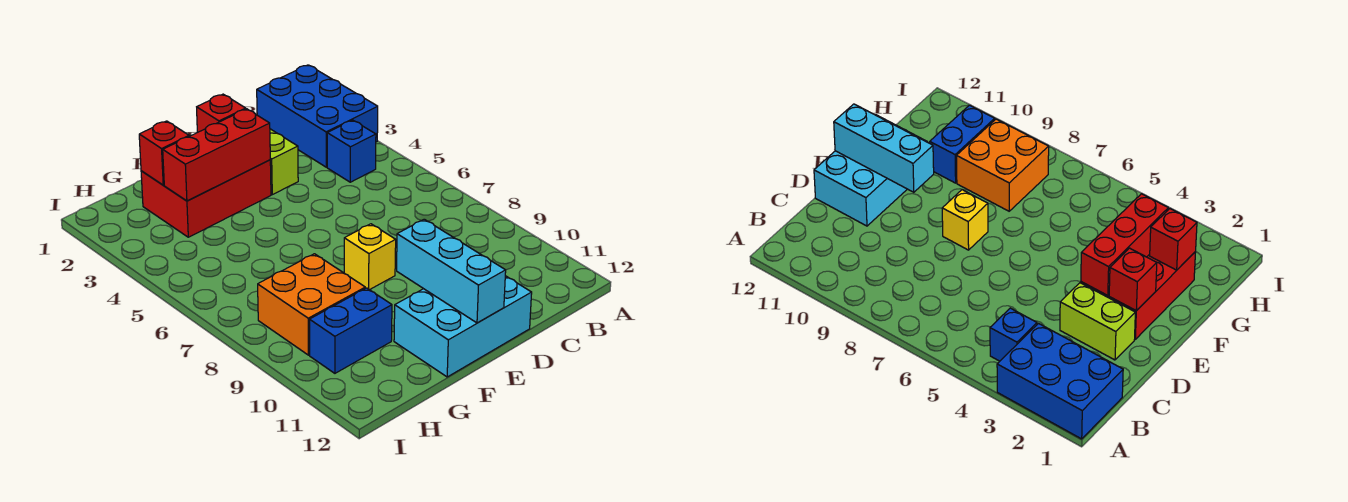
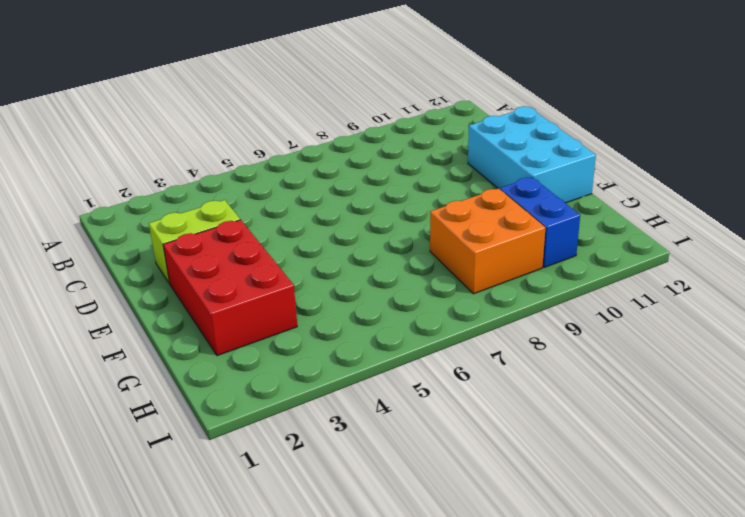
none -> blue 2x3 brick [257,65,378,167]
none -> blue 1x1 brick [327,120,376,182]
none -> yellow 1x1 brick [344,224,396,290]

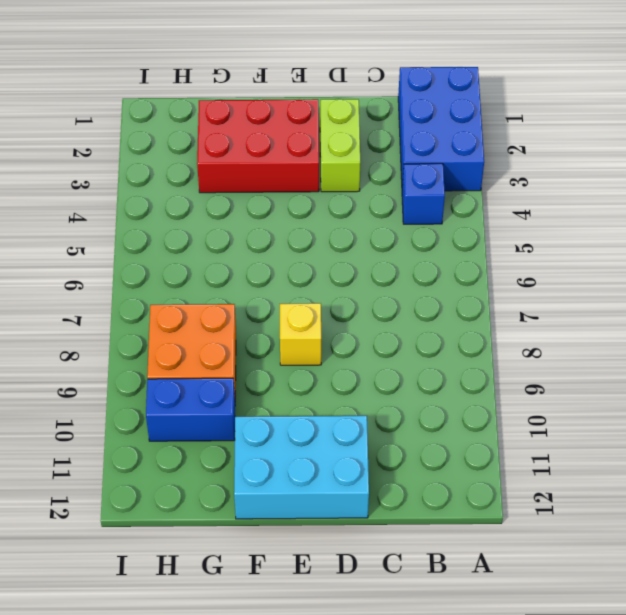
none -> red 1x1 brick [197,94,246,132]
none -> red 1x3 brick [163,109,270,201]
none -> cyan 1x3 brick [397,219,506,323]

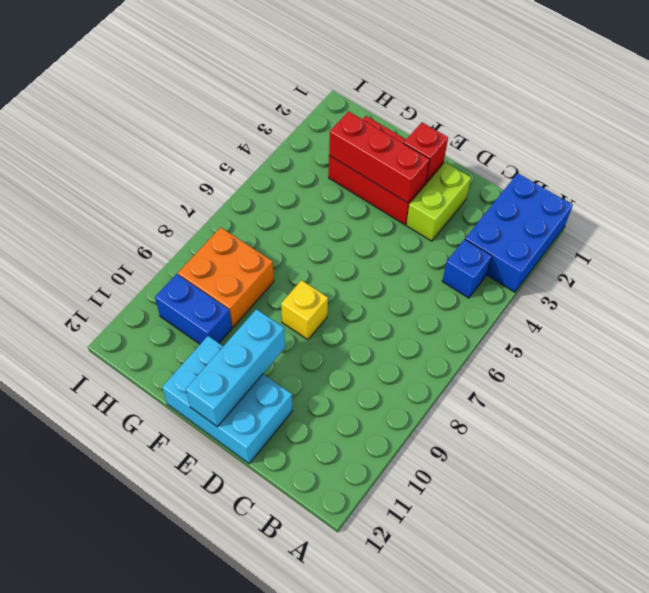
none -> red 1x1 brick [139,121,189,185]

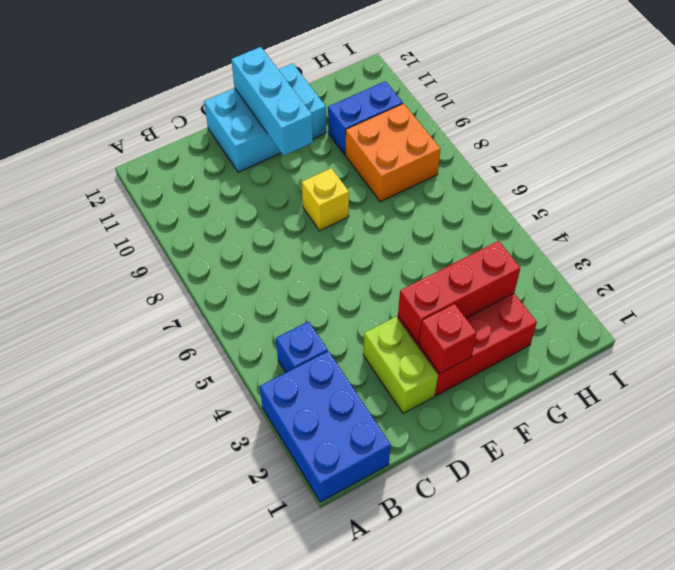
none -> red 1x1 brick [139,121,189,185]

